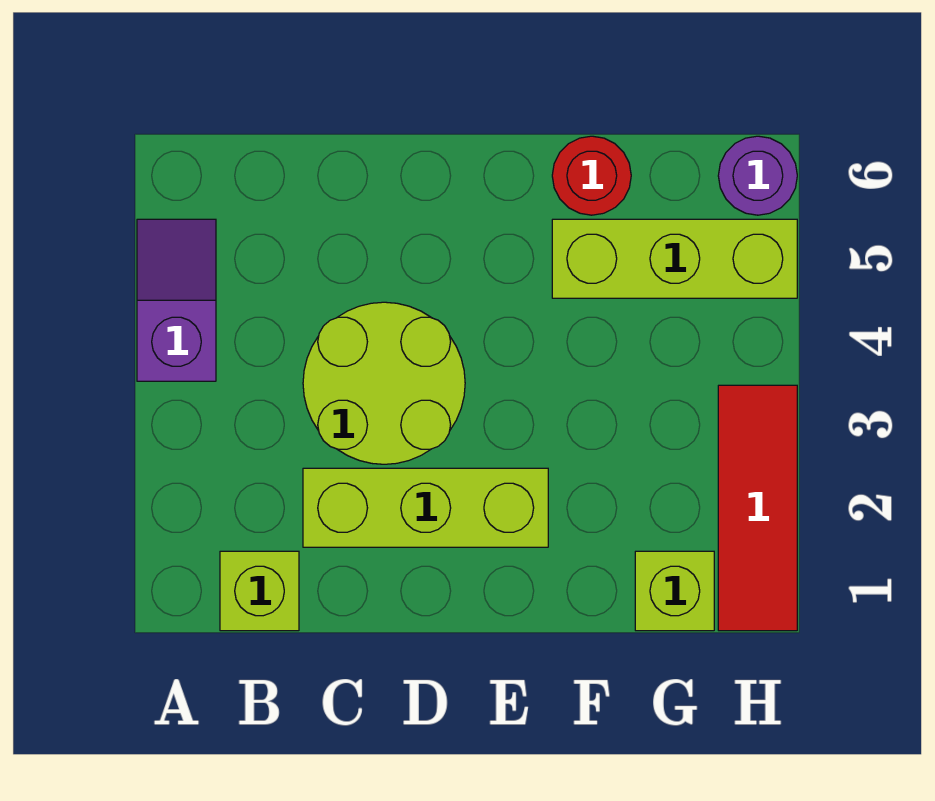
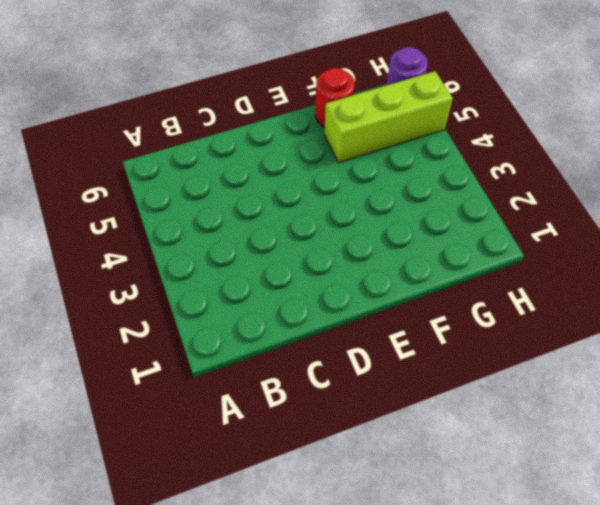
none -> purple 1x2 slope [137,219,216,381]
none -> lime 1x1 brick [220,551,299,631]

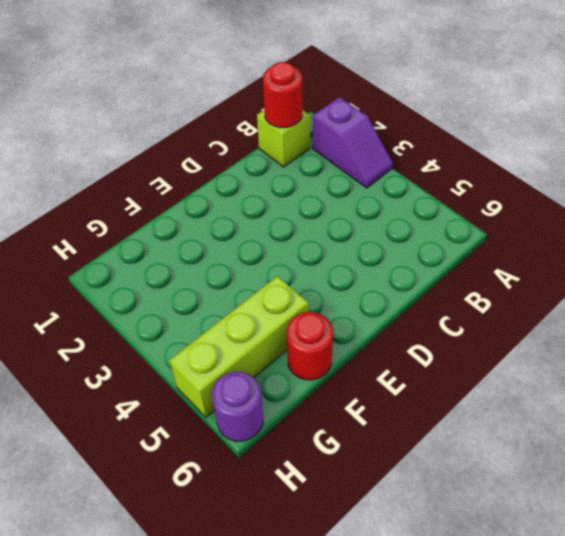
purple 1x2 slope [312,97,393,188] -> purple 1x2 slope moved to [137,219,216,381]
red 1x1 round brick [263,62,302,128] -> none
none -> lime 1x3 brick [303,468,548,547]
none -> lime 2x2 round brick [303,302,465,464]

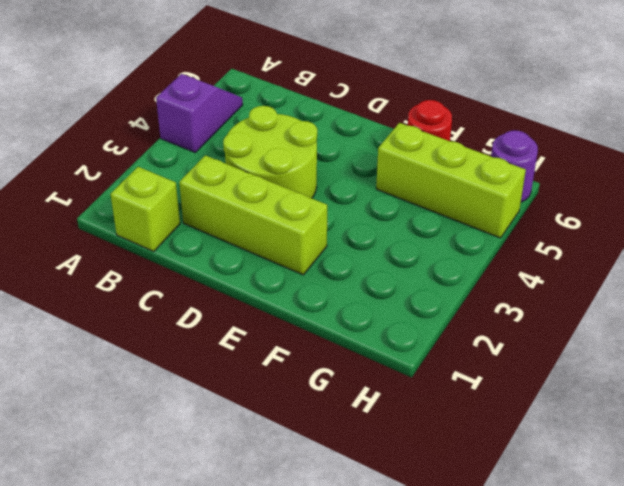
none -> lime 1x1 brick [635,551,714,631]
none -> red 1x3 tile [718,385,797,631]

